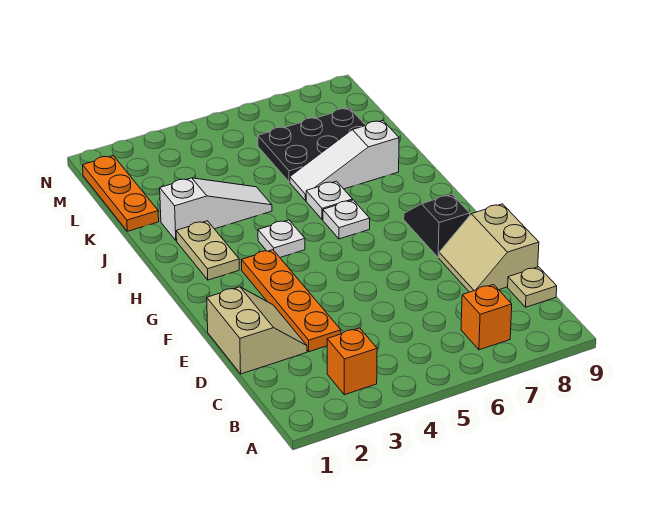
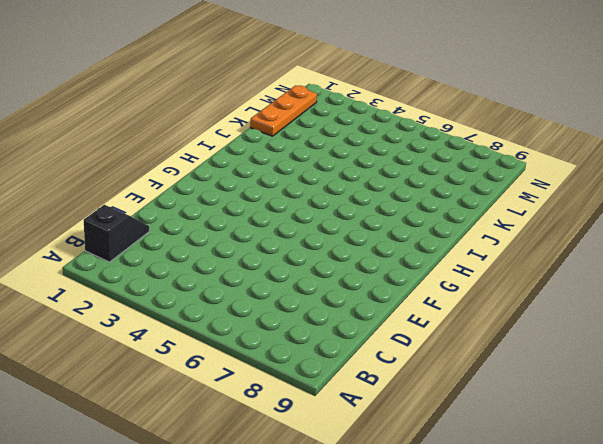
black 1x2 slope [84,205,149,262] -> black 1x2 slope moved to [404,194,470,258]
none -> orange 1x1 brick [327,328,377,395]
none -> orange 1x1 brick [461,285,512,350]
none -> tan 1x1 plate [508,267,557,307]

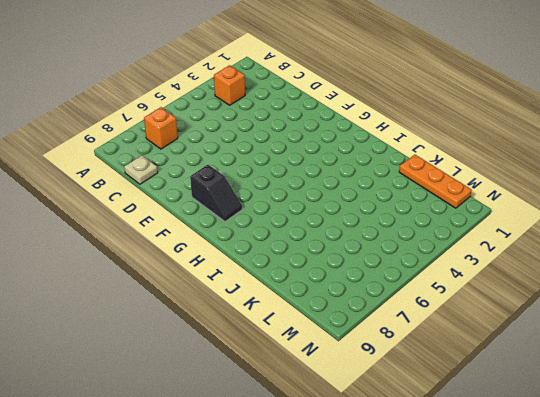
none -> tan 2x2 slope [207,287,307,374]
none -> orange 1x4 plate [242,250,341,352]
none -> tan 2x2 slope [439,204,539,292]

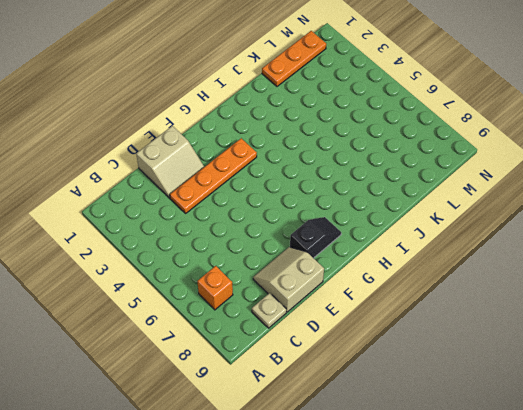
none -> orange 1x1 brick [327,328,377,395]
none -> tan 1x2 plate [176,221,239,280]
none -> white 1x1 plate [258,220,305,257]

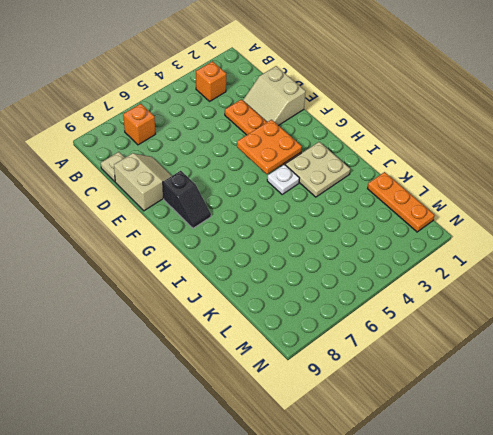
orange 2x2 plate [237,120,302,174] -> none
tan 2x2 plate [285,142,350,197] -> tan 1x2 plate [176,221,239,280]
none -> white 1x1 plate [323,200,370,239]
none -> white 1x1 plate [306,181,353,220]
none -> white 1x3 slope [160,178,272,241]

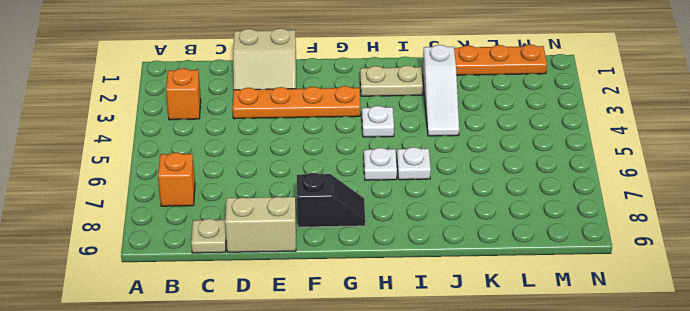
none -> white 1x3 slope [290,121,399,201]
none -> black 2x3 plate [258,108,366,182]

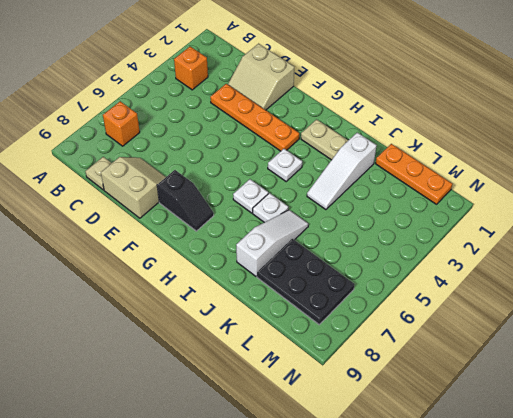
black 2x3 plate [257,239,355,325] -> black 2x3 plate turned to [258,108,366,182]

